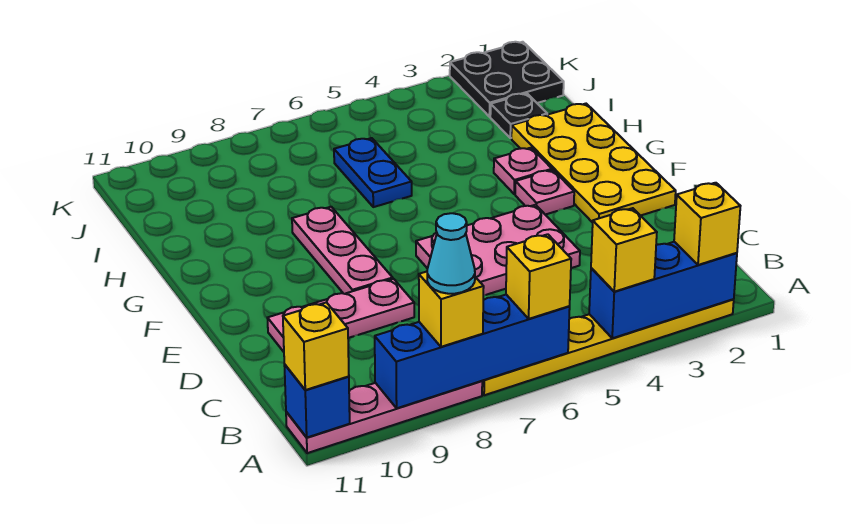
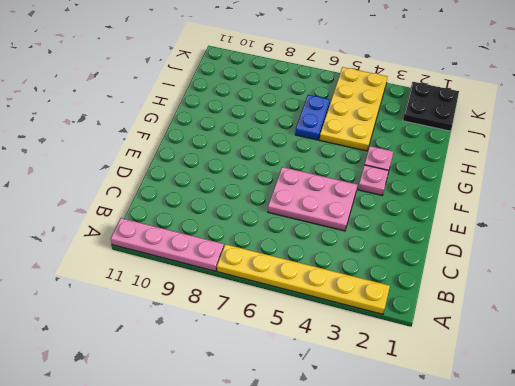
yellow 2x4 plate [320,67,387,151] -> yellow 2x4 plate moved to [511,104,676,223]
none -> pink 1x3 plate [267,279,414,352]
none -> pink 1x3 plate [292,207,393,294]
none -> black 1x1 plate [490,93,547,138]

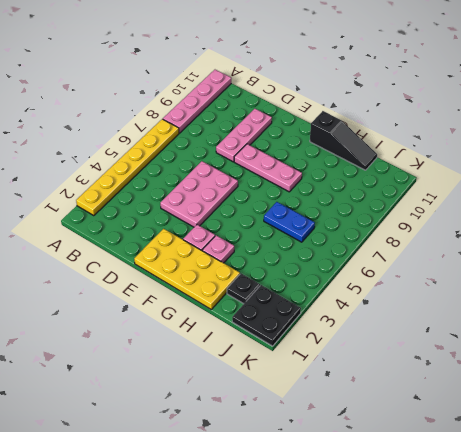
black 1x3 slope [310,111,377,170] -> none
none -> blue 1x3 brick [589,242,737,338]
none -> blue 1x4 brick [375,295,570,408]
none -> blue 1x1 brick [284,364,350,437]

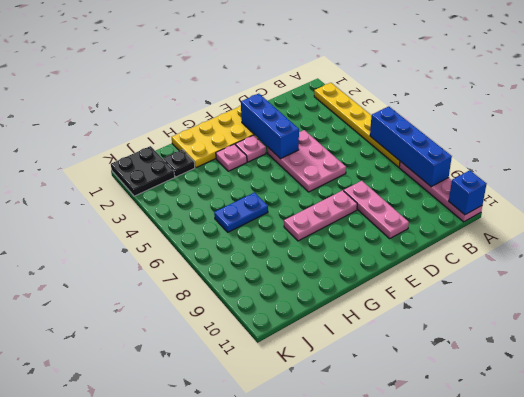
blue 1x3 brick [241,94,299,159] -> blue 1x3 brick moved to [589,242,737,338]
none -> yellow 1x1 brick [674,183,740,265]
none -> yellow 1x1 brick [591,208,657,292]
none -> yellow 1x1 brick [506,234,571,319]

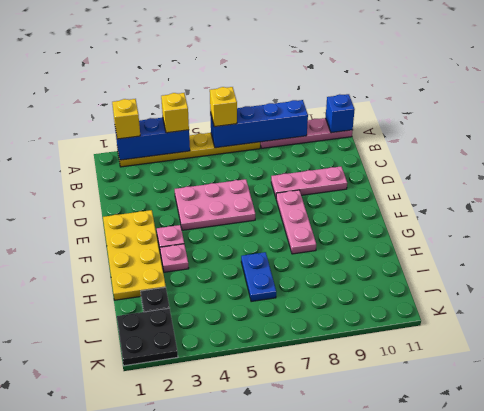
none -> yellow 1x1 brick [419,272,484,347]
none -> yellow 1x1 brick [283,302,349,390]
none -> cyan 1x1 cone [427,213,475,294]

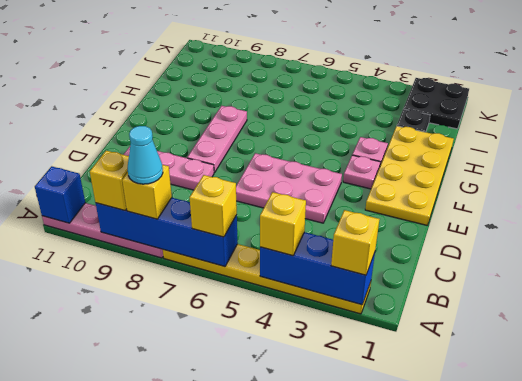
yellow 1x1 brick [90,151,129,210] -> yellow 1x1 brick moved to [283,302,349,390]
none -> blue 1x2 plate [334,138,412,207]

